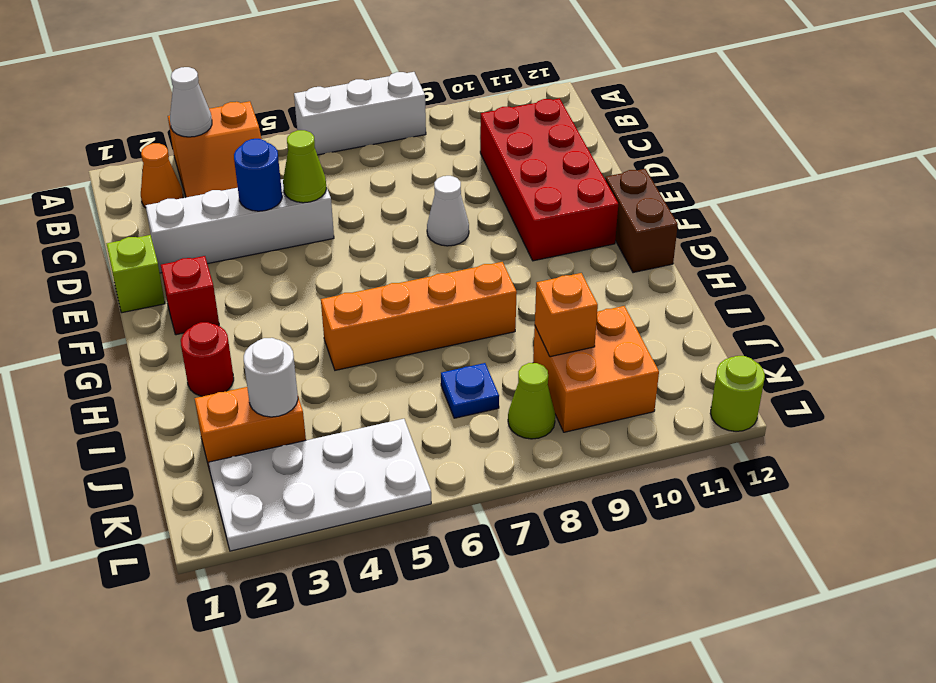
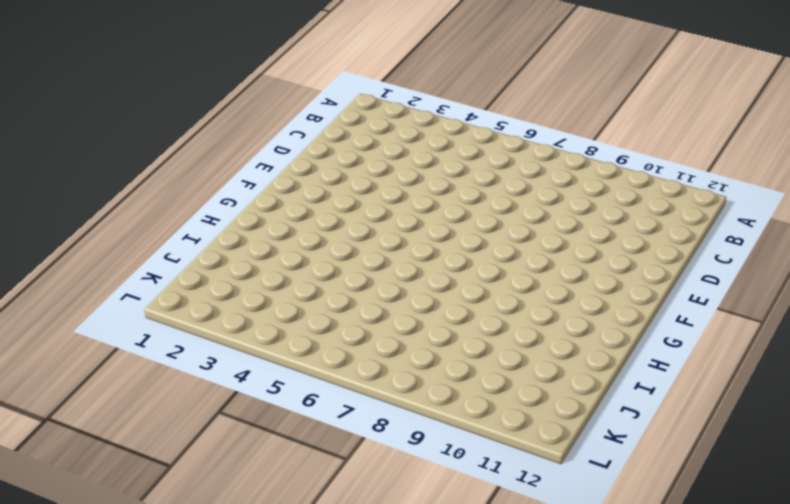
none -> orange 2x2 slope [168,101,261,197]
none -> white 1x3 brick [294,72,426,155]
none -> orange 1x1 cone [141,143,183,208]

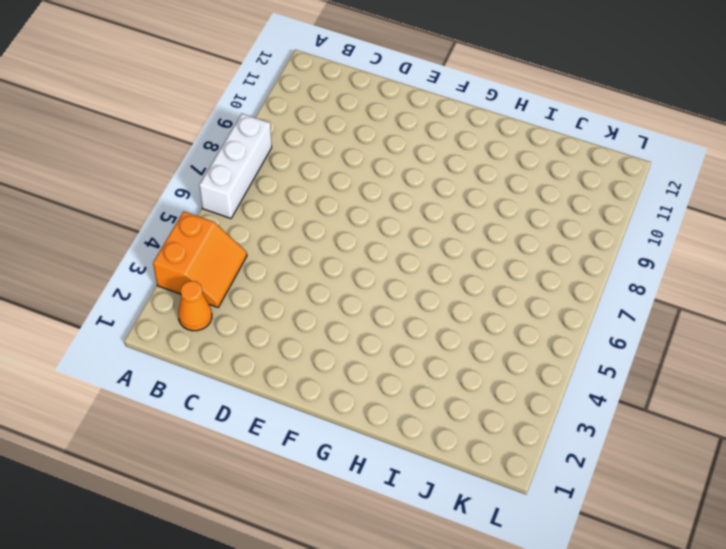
none -> red 2x4 brick [480,98,618,261]
none -> white 1x4 brick [146,179,334,273]
none -> lime 1x1 brick [107,235,165,313]

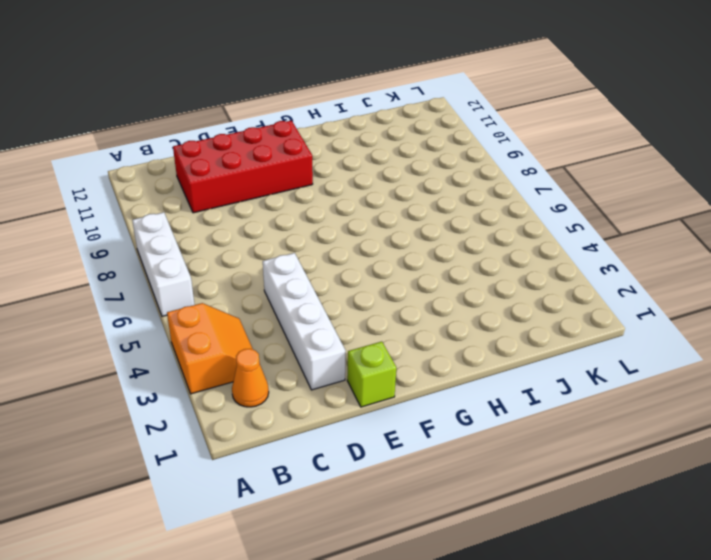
none -> white 1x1 cone [427,176,469,246]
none -> red 1x1 brick [161,256,219,335]
none -> brown 1x2 brick [605,169,678,273]

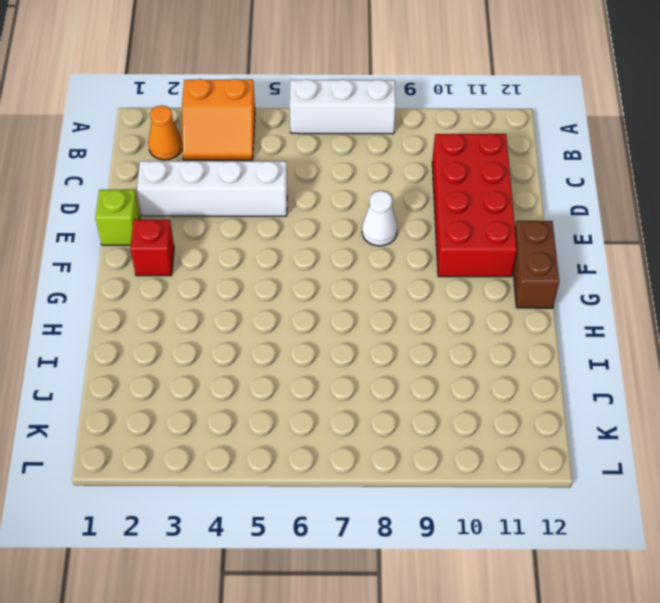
none -> red 1x1 round brick [181,322,234,396]
none -> orange 1x4 brick [321,262,517,370]
none -> orange 1x2 brick [195,387,306,470]

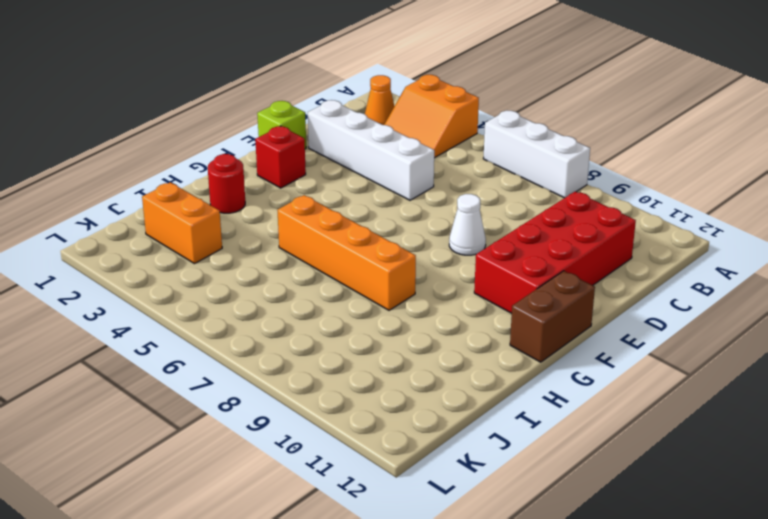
none -> blue 1x1 plate [441,363,499,418]
none -> orange 2x2 brick [533,306,659,432]
none -> white 2x4 plate [209,419,431,551]

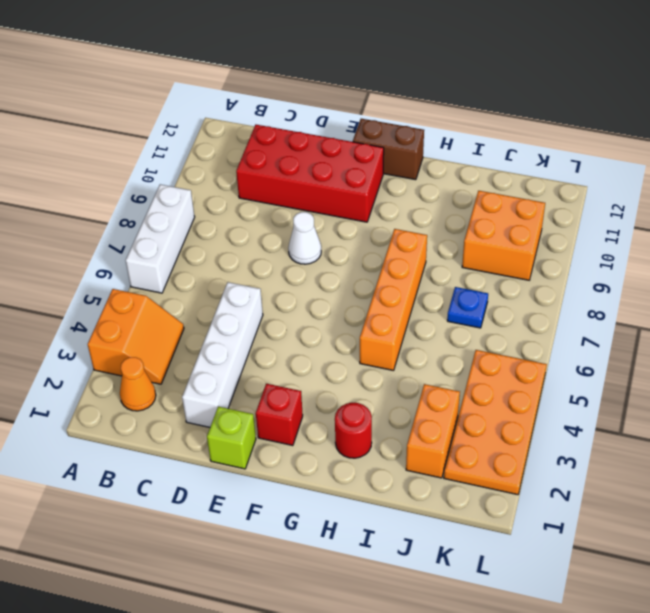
orange 2x4 plate [444,350,547,495] -> white 2x4 plate [209,419,431,551]
none -> lime 1x1 cone [508,363,555,439]
none -> lime 1x1 round brick [710,356,765,431]
none -> white 1x1 cone [170,67,212,137]

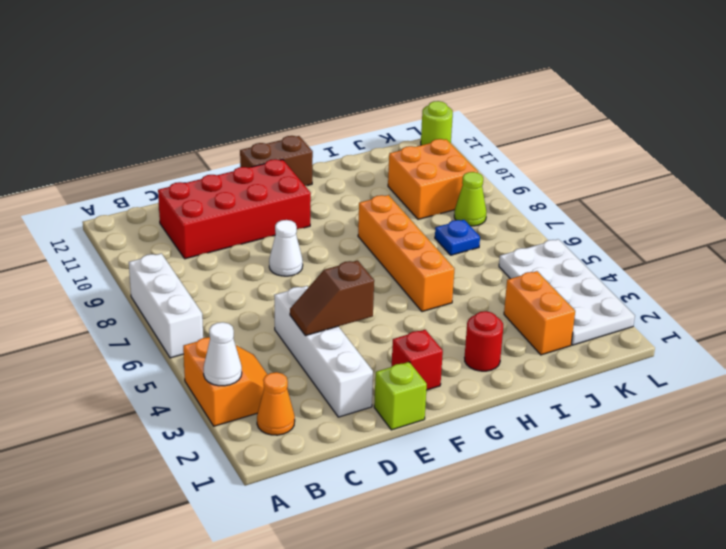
brown 1x2 slope [290,261,374,336] -> blue 1x1 round brick [234,139,282,211]
none -> lime 1x1 cone [283,130,326,203]
none -> white 1x1 round brick [244,338,298,417]
none -> orange 1x1 brick [535,273,598,357]

